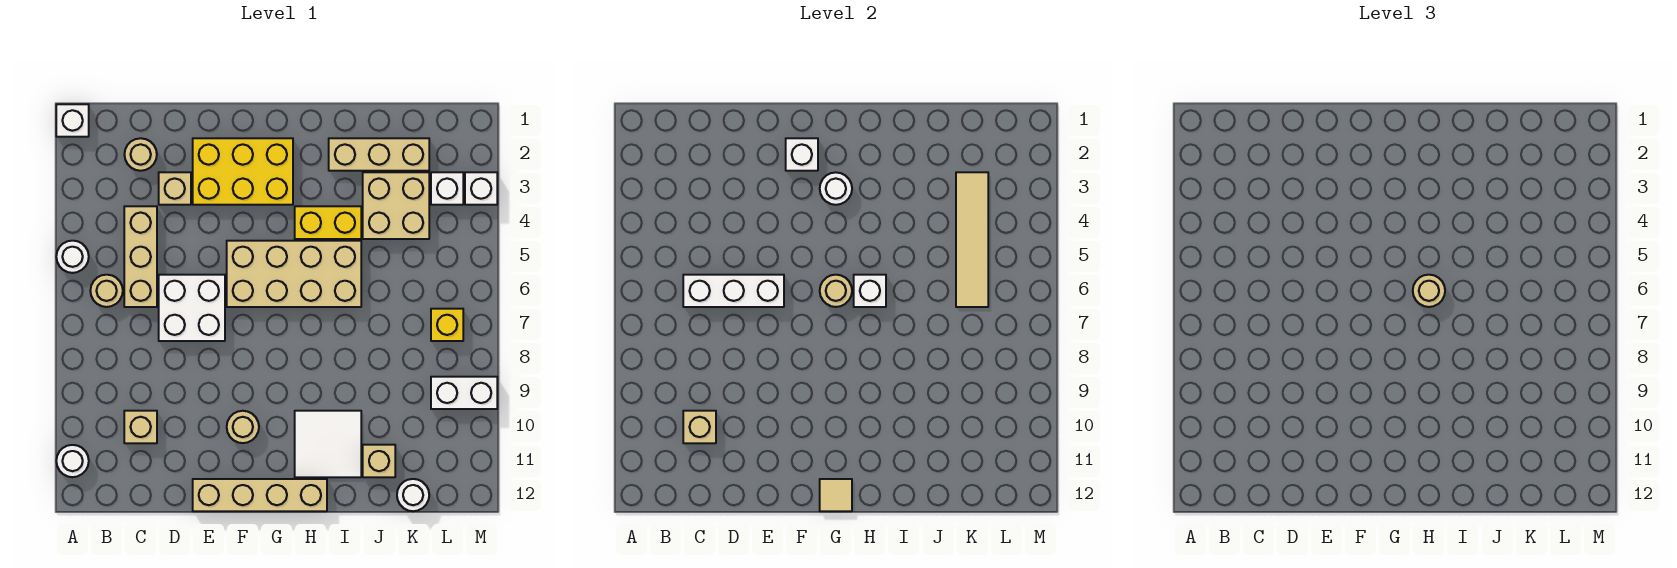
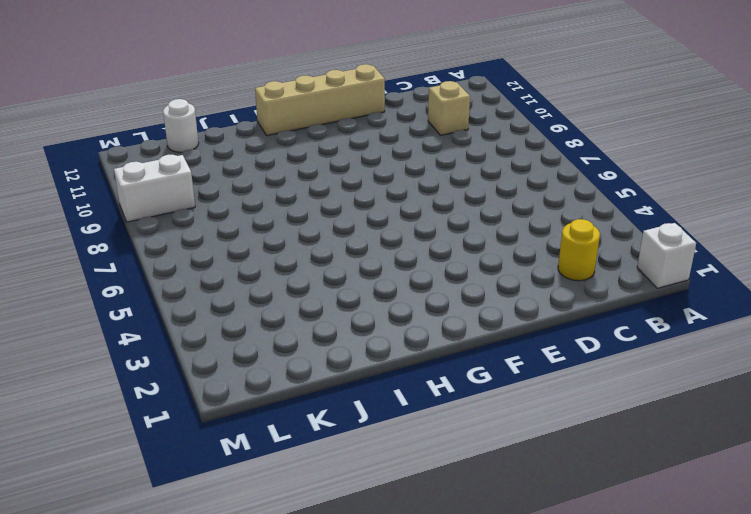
yellow 1x1 round brick [558,219,600,281] -> tan 1x1 round brick [124,138,157,171]
none -> white 1x1 round brick [56,241,89,273]
none -> white 1x1 round brick [56,445,89,477]
none -> tan 1x1 round brick [90,275,123,307]
none -> tan 1x3 brick [124,206,157,307]

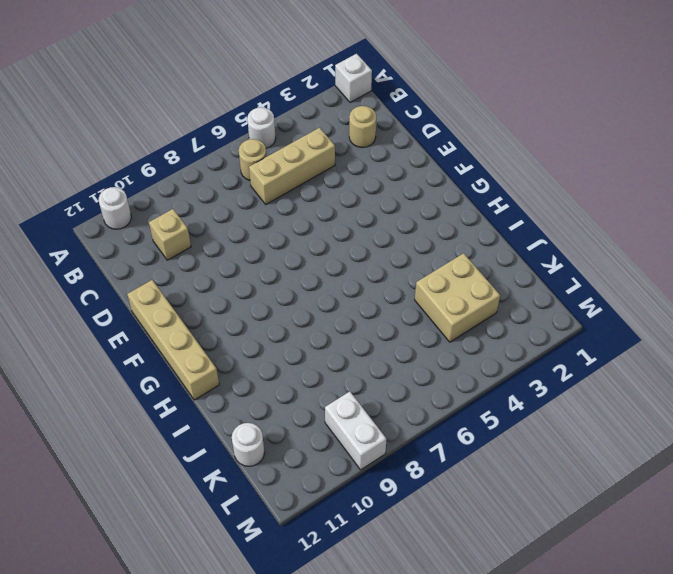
none -> tan 1x1 brick [159,172,191,205]
none -> white 2x2 brick [159,275,225,341]
none -> yellow 2x3 brick [193,138,293,205]
none -> tan 2x4 brick [227,241,361,307]

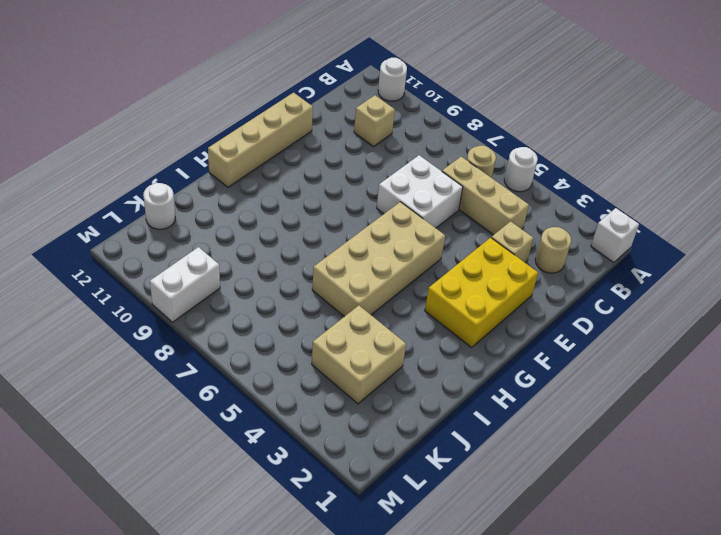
none -> tan 1x1 round brick [227,411,259,443]
none -> yellow 1x2 brick [295,206,361,239]
none -> white 2x2 tile [295,411,361,477]
none -> tan 1x3 brick [329,138,429,171]

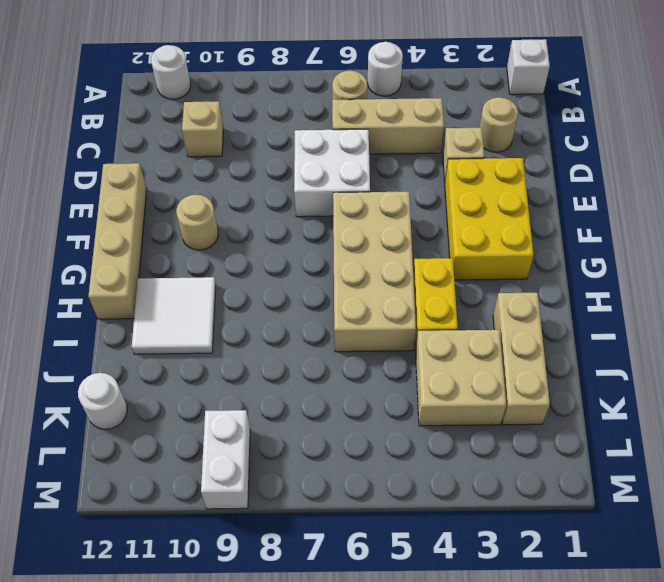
none -> tan 1x1 brick [363,445,395,477]
none -> white 1x1 brick [431,172,463,205]
none -> yellow 1x1 brick [431,309,463,341]
none -> white 1x1 brick [465,172,497,205]

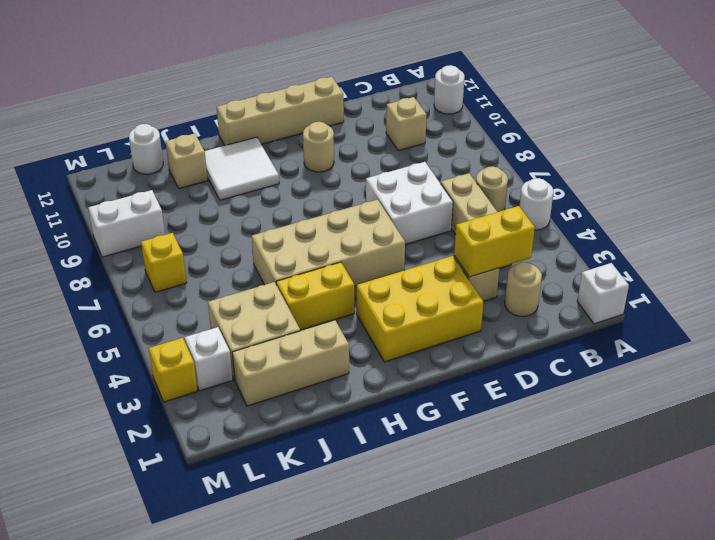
yellow 1x2 brick [454,206,535,277] -> none
yellow 1x1 brick [149,338,198,402] -> white 1x1 brick [465,172,497,205]
none -> white 1x3 brick [683,275,784,307]
none -> tan 1x1 brick [683,411,716,443]
none -> white 1x1 brick [786,138,818,171]
none -> white 1x1 round brick [820,172,852,205]

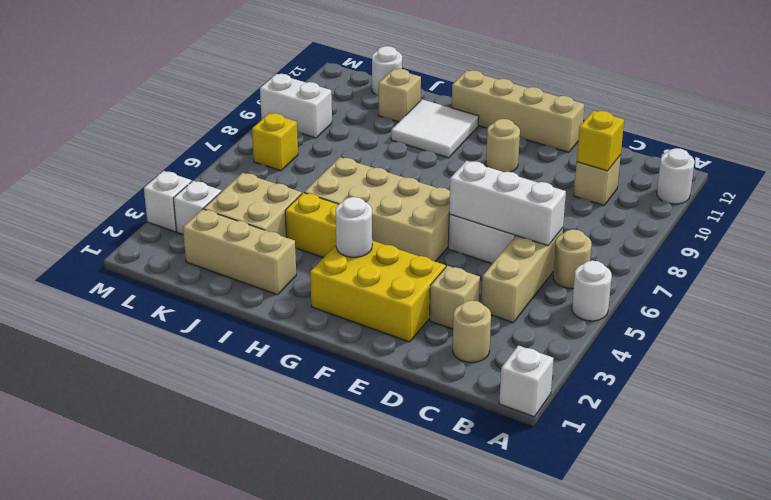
yellow 1x1 brick [577,111,624,171] -> tan 1x1 brick [683,411,716,443]
none -> white 1x1 brick [786,138,818,171]
none -> tan 1x1 round brick [820,275,852,307]
none -> tan 1x1 tile [820,479,852,511]
none -> white 1x1 brick [854,275,886,307]

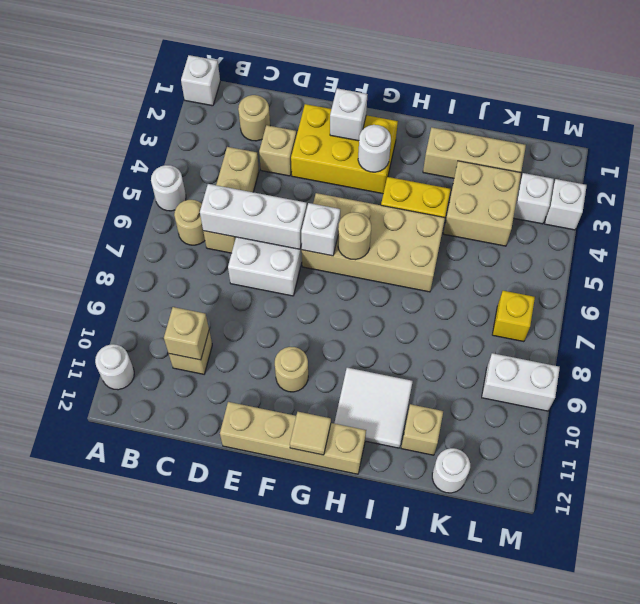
white 1x1 brick [301,203,340,256] -> white 1x1 brick moved to [854,275,886,307]
none -> tan 1x4 tile [956,172,988,307]
none -> tan 1x1 round brick [1413,275,1445,307]

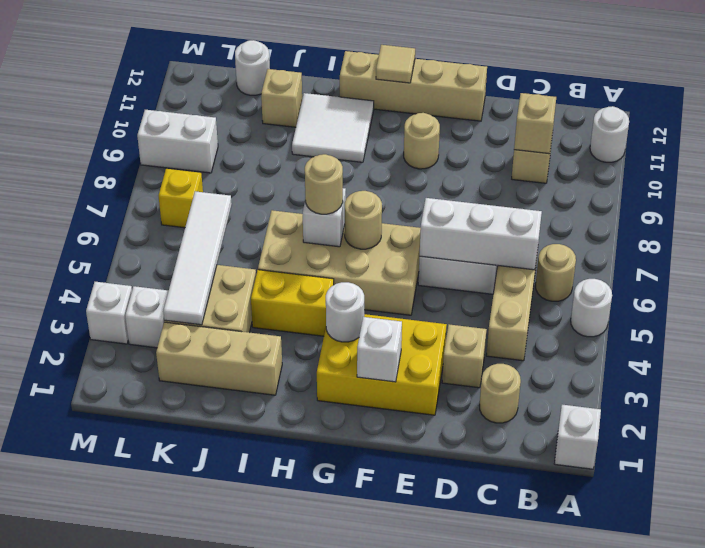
white 1x4 tile [163,191,232,325] -> tan 1x4 tile [956,172,988,307]

